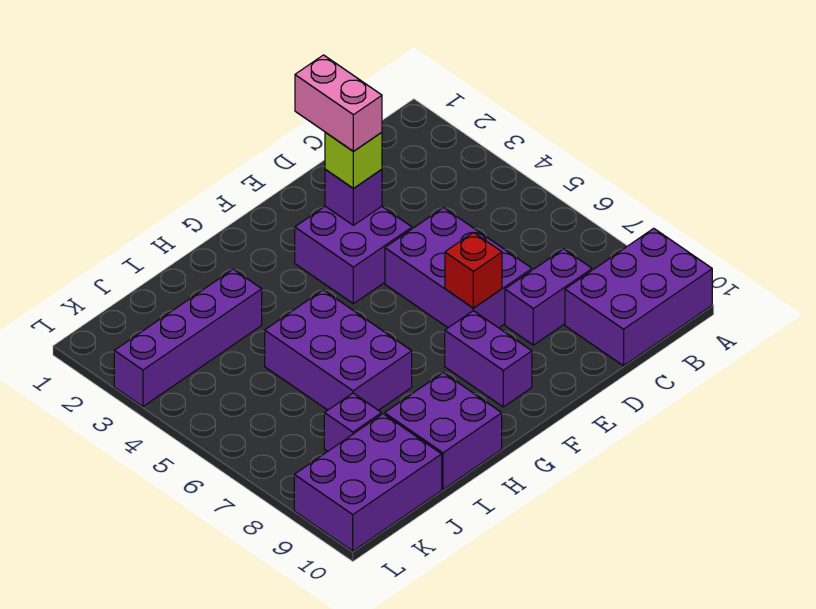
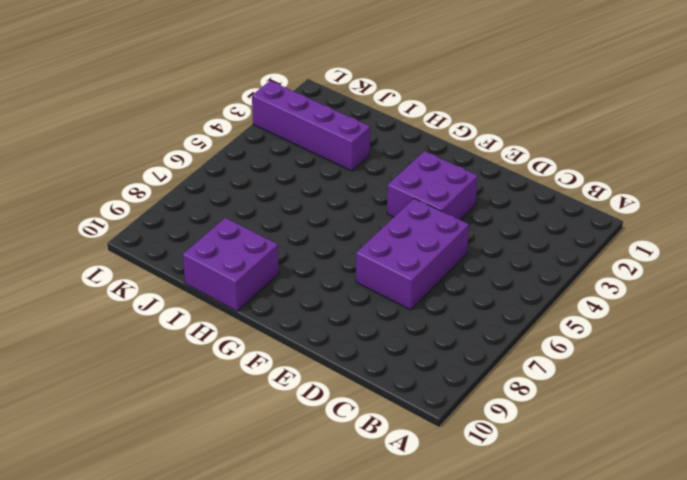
none -> purple 2x3 brick [565,228,712,366]
none -> purple 1x2 brick [505,249,592,345]
none -> purple 1x2 brick [445,311,532,407]

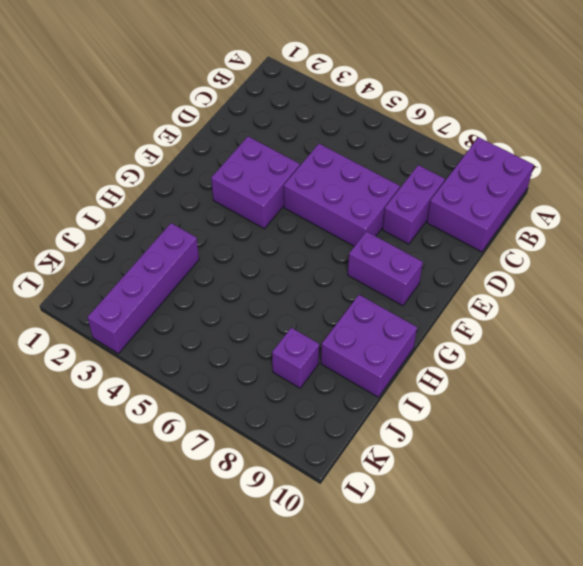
none -> purple 2x3 brick [265,290,412,410]
none -> purple 2x3 brick [294,414,442,551]
none -> purple 1x1 brick [325,169,382,225]

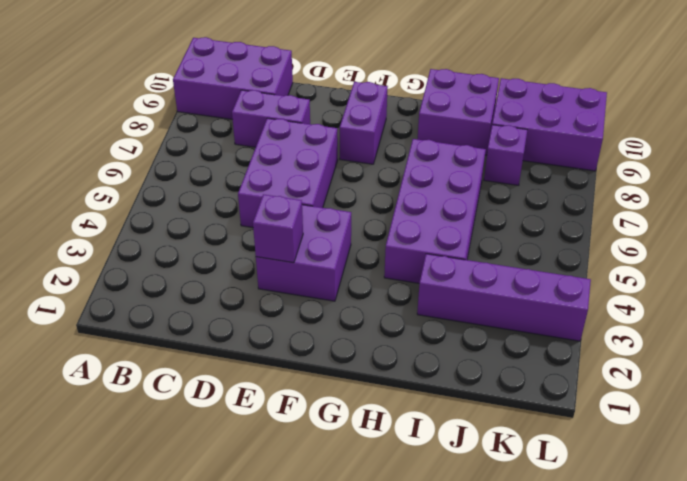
purple 2x4 brick [384,139,486,283] -> purple 2x3 brick [265,290,412,410]
none -> red 1x1 brick [445,232,502,308]
none -> lime 1x1 brick [325,132,382,189]
none -> pink 1x2 brick [295,55,382,151]

